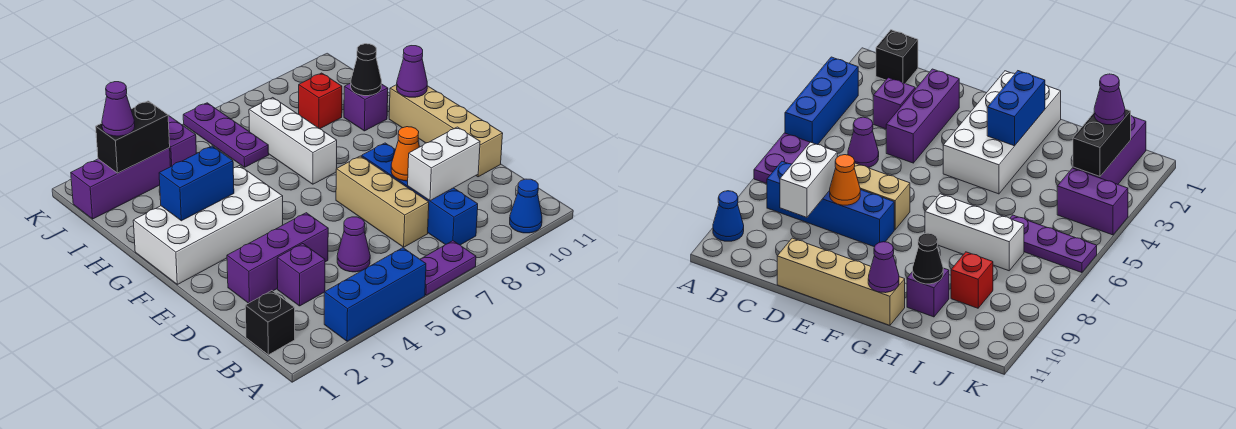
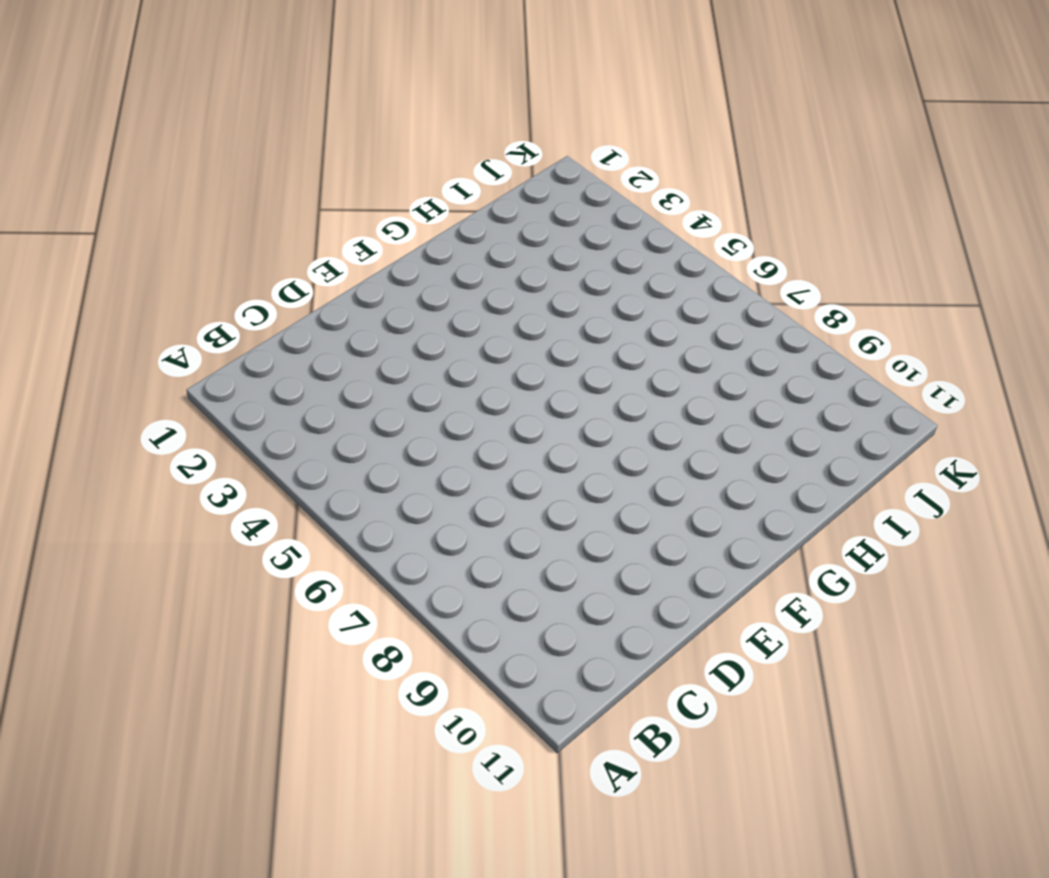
none -> blue 1x3 brick [324,248,426,341]
none -> purple 1x2 plate [420,241,476,295]
none -> blue 1x1 cone [510,179,542,233]

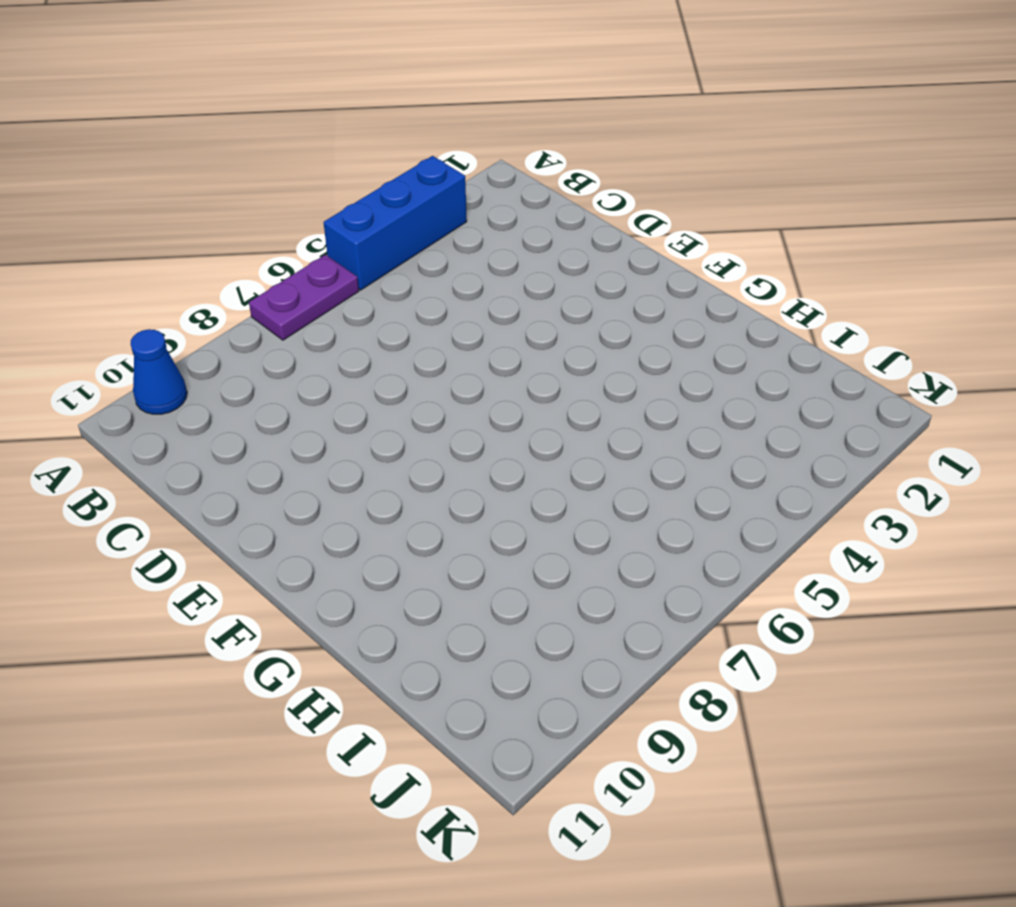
none -> black 1x1 brick [245,291,295,355]
none -> blue 1x4 brick [362,143,478,245]
none -> purple 1x1 brick [277,244,325,306]

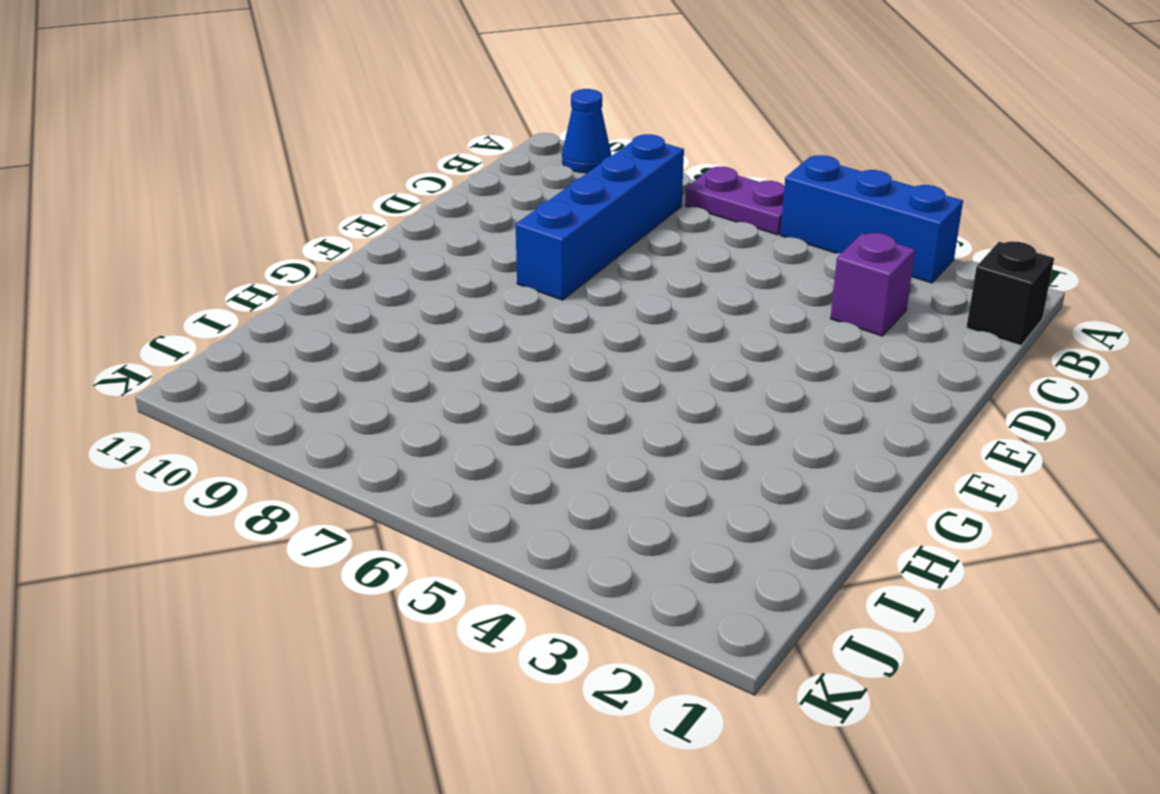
none -> purple 1x1 cone [337,217,370,272]
none -> tan 1x3 brick [336,156,429,247]
none -> purple 1x3 brick [227,213,328,303]

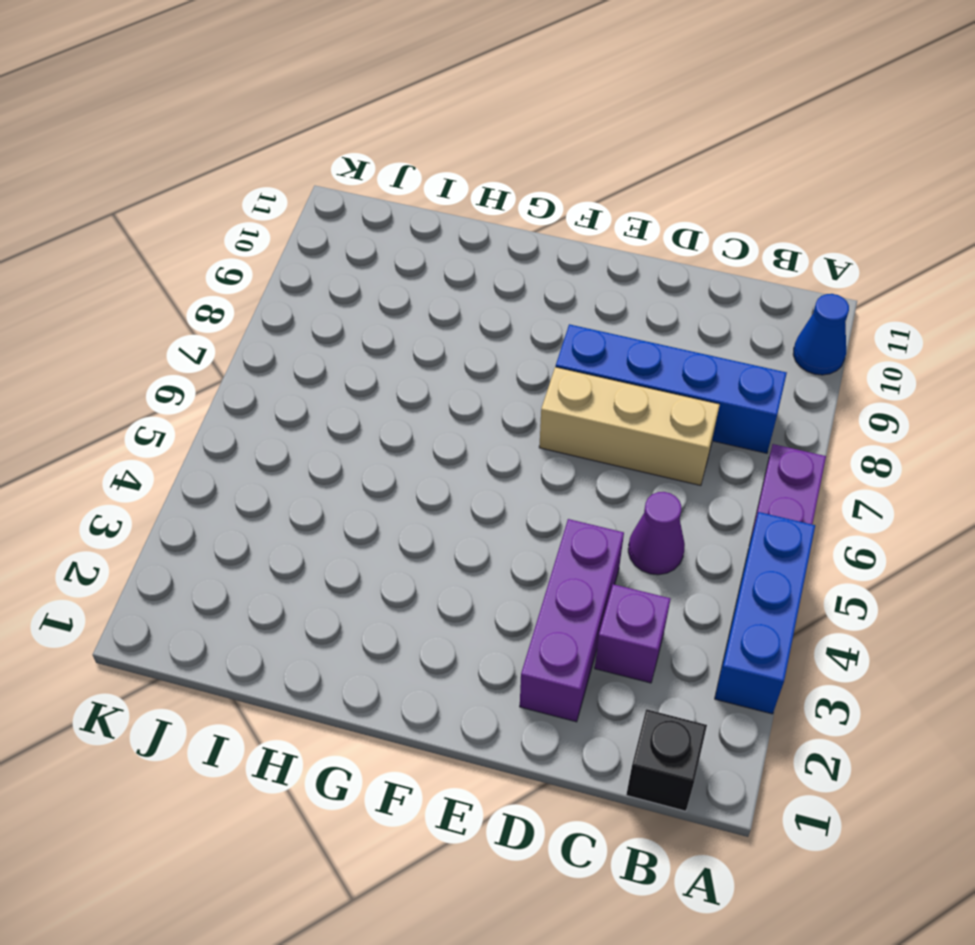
none -> tan 1x4 brick [389,85,503,177]
none -> white 2x4 brick [133,166,283,284]
none -> white 1x3 brick [249,98,337,184]

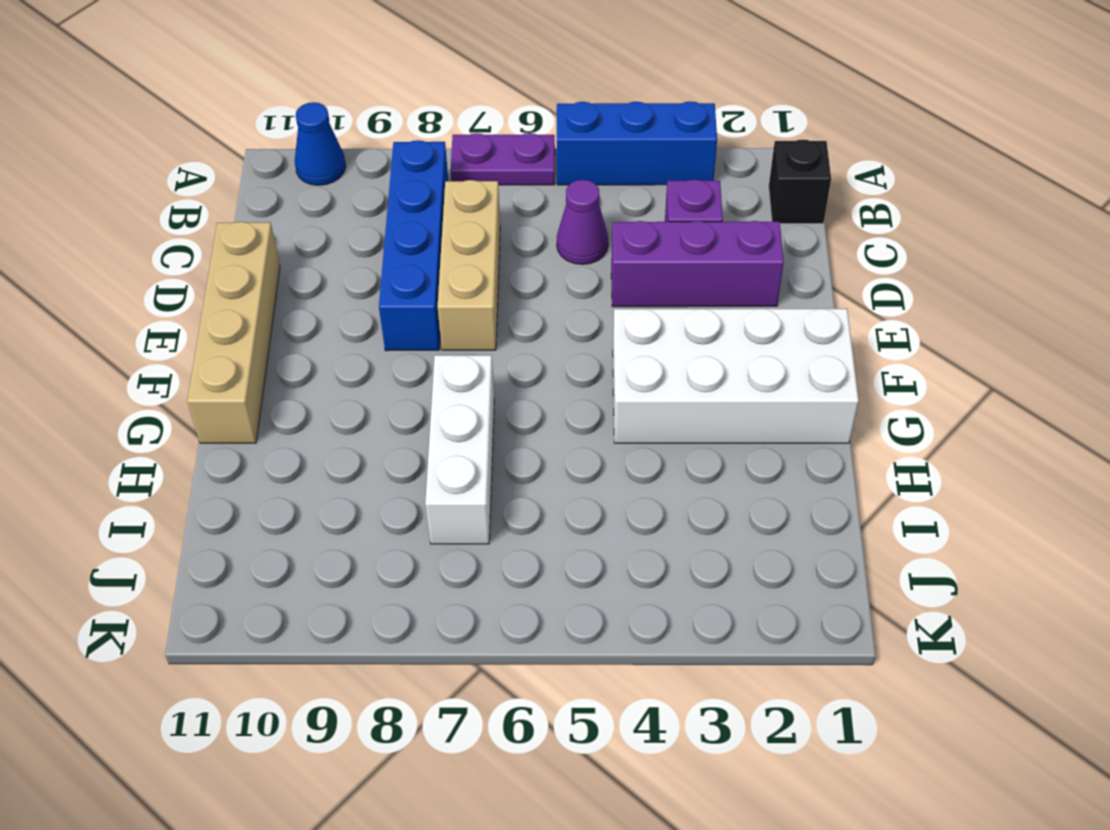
none -> purple 1x1 brick [344,83,388,131]
none -> purple 1x3 plate [183,103,269,167]
none -> red 1x1 brick [299,73,342,129]

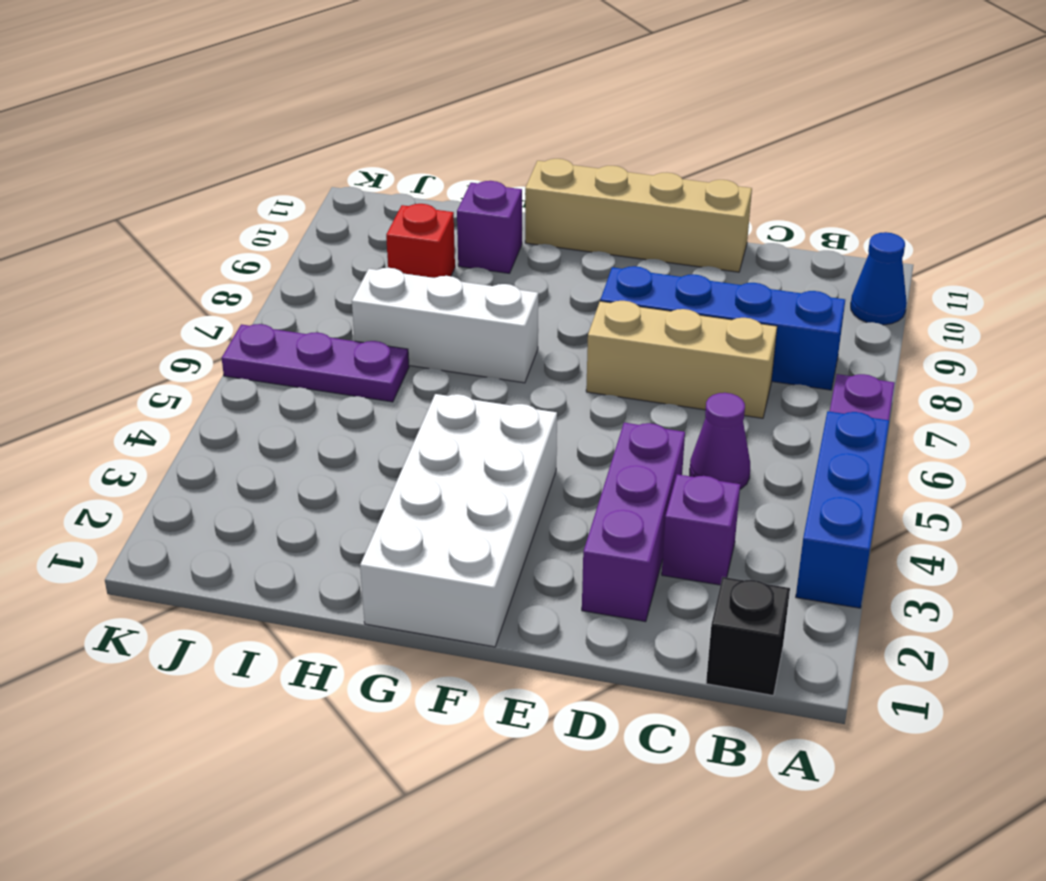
none -> purple 1x3 brick [71,148,171,219]
none -> purple 1x2 brick [168,115,196,166]
none -> white 1x2 brick [408,127,480,201]

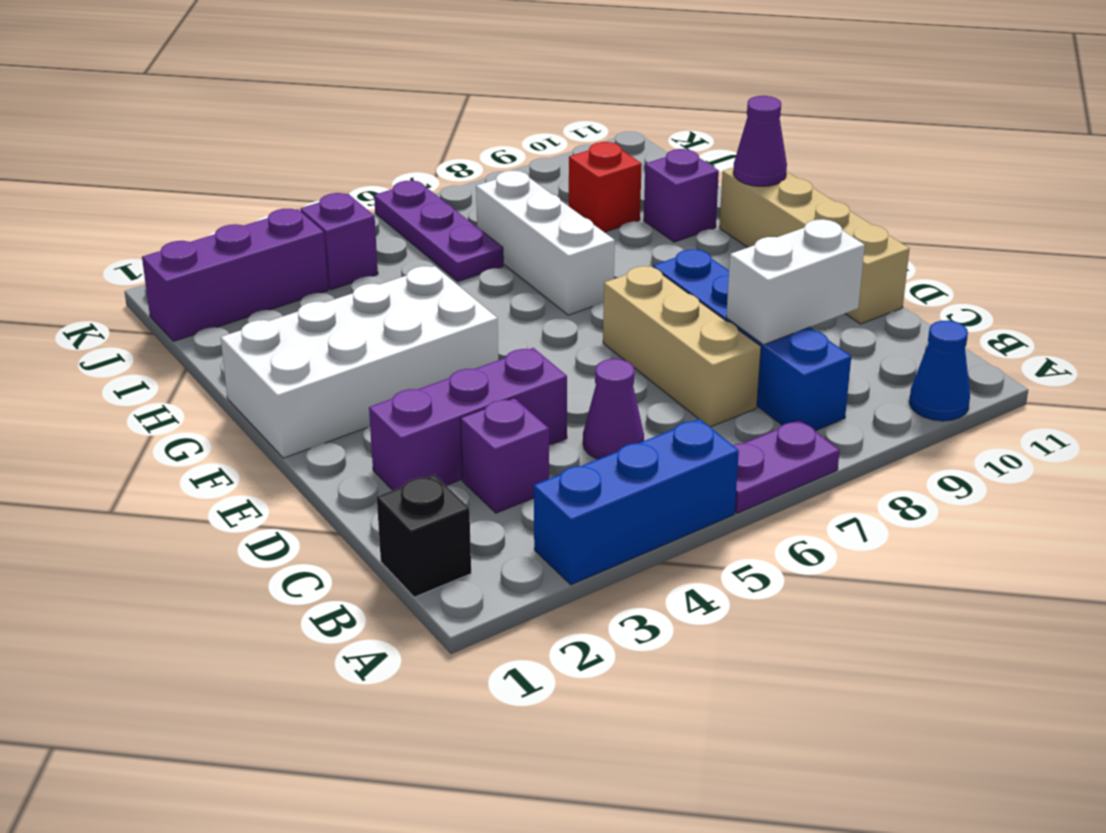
purple 1x1 brick [300,193,378,290] -> purple 1x2 brick [168,115,196,166]
none -> orange 1x1 cone [391,127,419,181]
none -> blue 1x2 brick [159,146,234,221]
none -> black 1x1 cone [351,44,382,96]

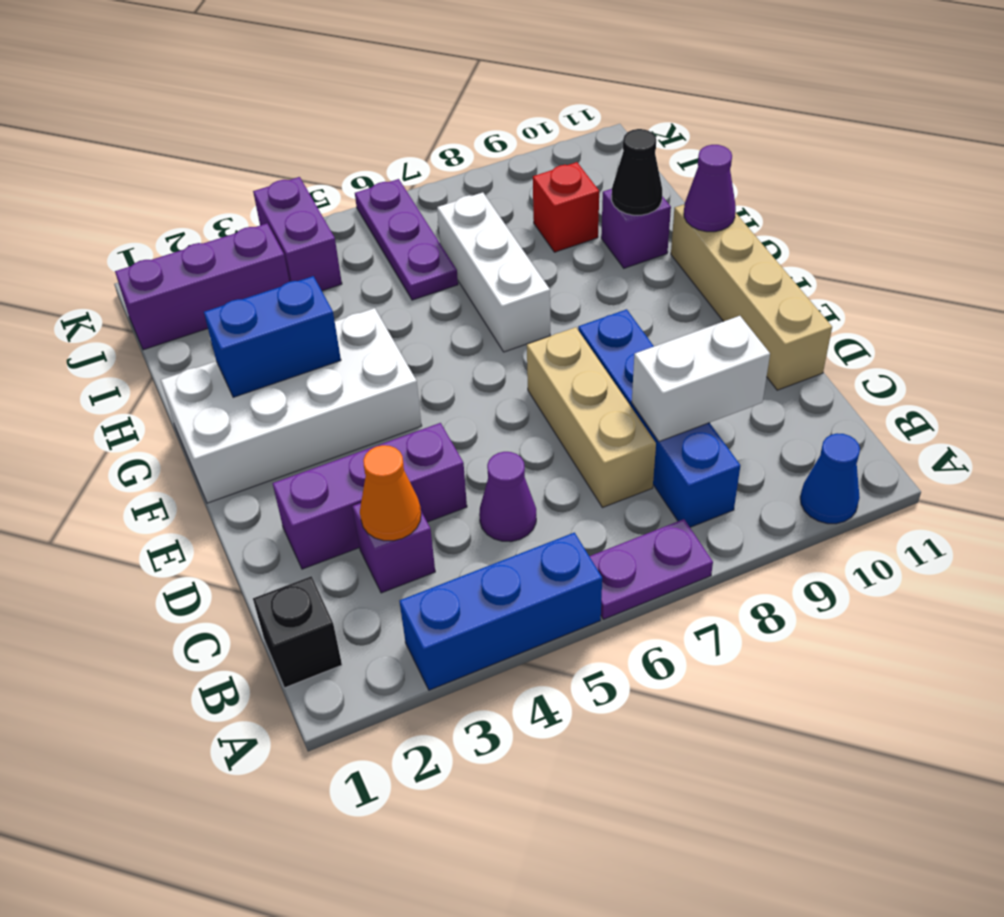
orange 1x1 cone [360,445,421,541] -> orange 1x1 cone moved to [391,127,419,181]
none -> black 1x2 brick [96,101,170,173]
none -> purple 1x1 cone [102,82,135,136]

